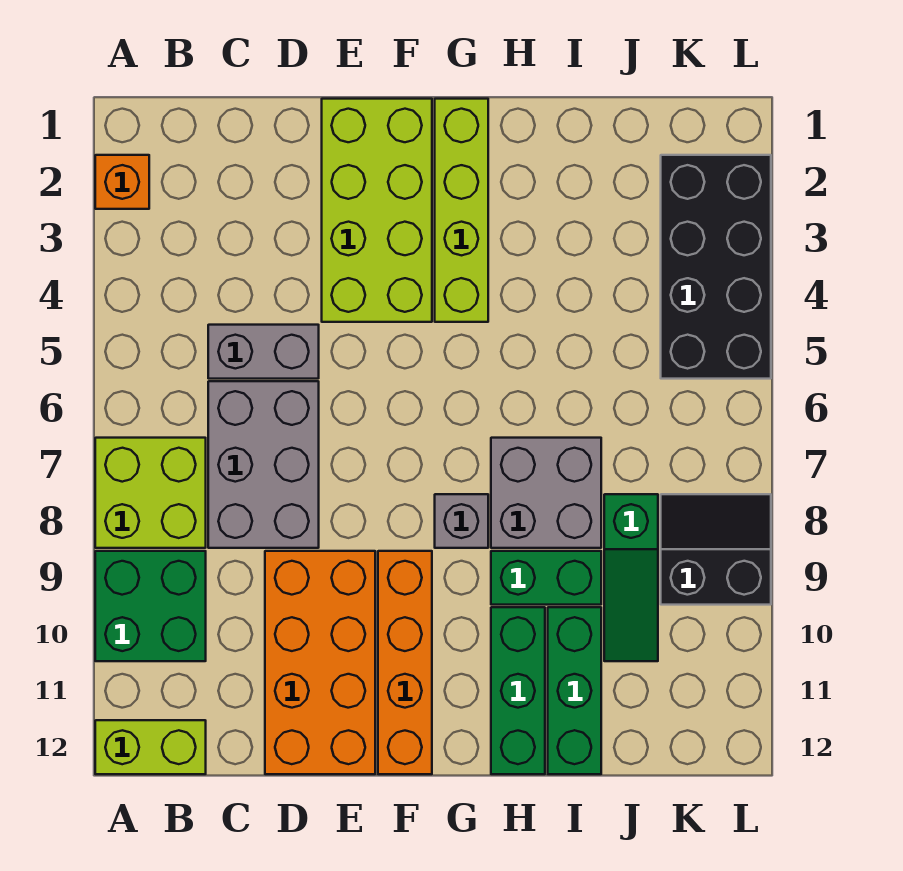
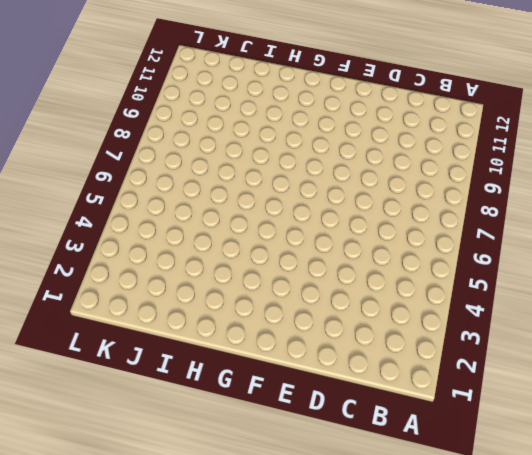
none -> orange 1x1 brick [95,155,149,209]
none -> lime 2x2 brick [95,438,206,548]
none -> green 2x2 brick [95,551,206,661]

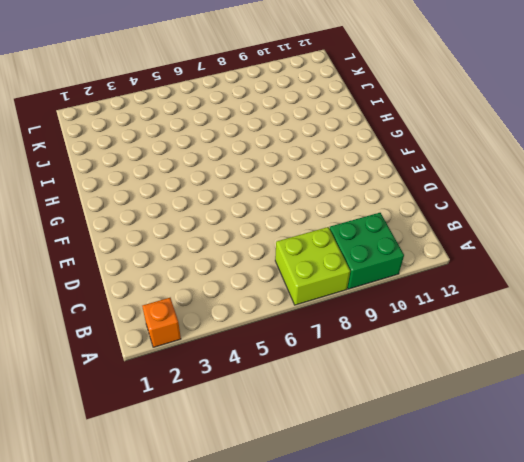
none -> lime 1x2 brick [95,720,206,774]
none -> grey 1x2 brick [208,325,319,379]
none -> grey 2x3 brick [208,381,319,548]

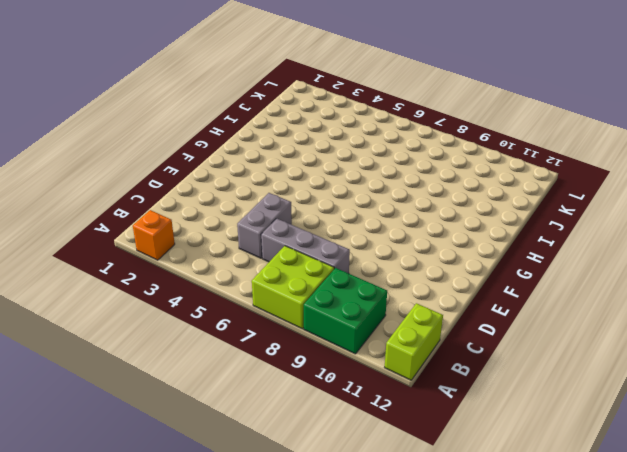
grey 1x3 brick [261,218,350,273] -> grey 2x3 brick [208,381,319,548]
none -> orange 2x4 brick [265,551,375,774]
none -> lime 2x4 brick [322,99,432,322]
none -> orange 1x4 brick [378,551,432,774]

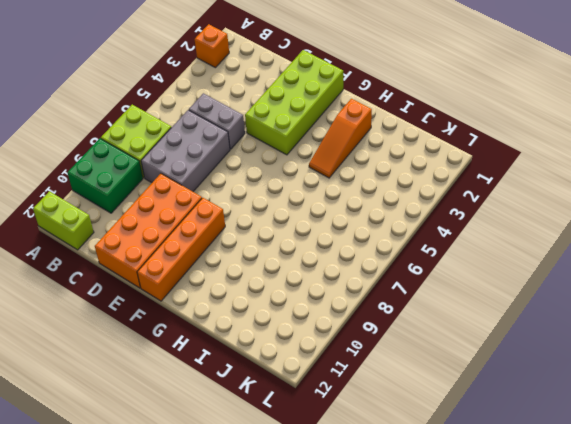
orange 1x3 slope [309,99,372,178] -> none
none -> lime 1x4 brick [435,99,488,322]
none -> grey 1x1 brick [435,494,488,548]
none -> grey 2x2 brick [491,438,601,548]

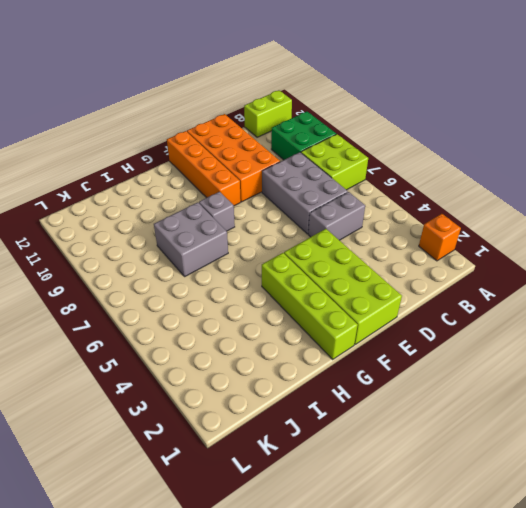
none -> green 1x2 brick [491,551,601,605]
none -> green 1x3 brick [491,607,545,774]
none -> green 1x3 brick [548,607,601,774]

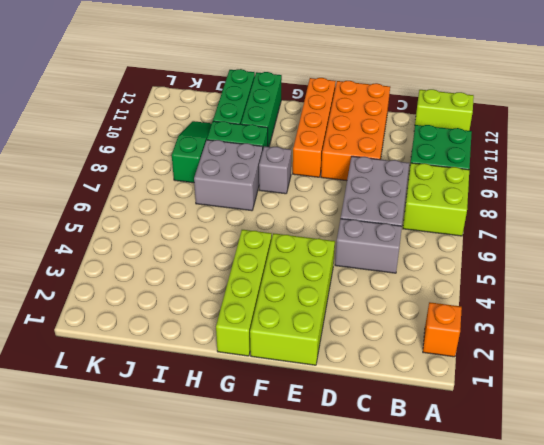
none -> black 2x4 brick [661,155,771,379]
none -> black 2x2 slope [661,494,771,605]

